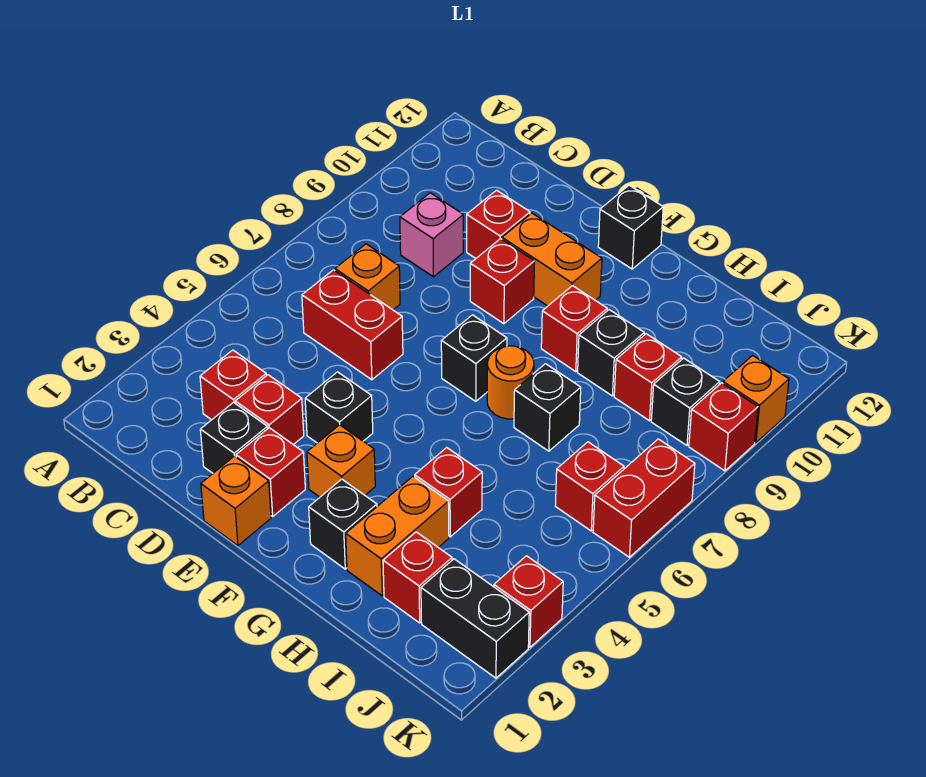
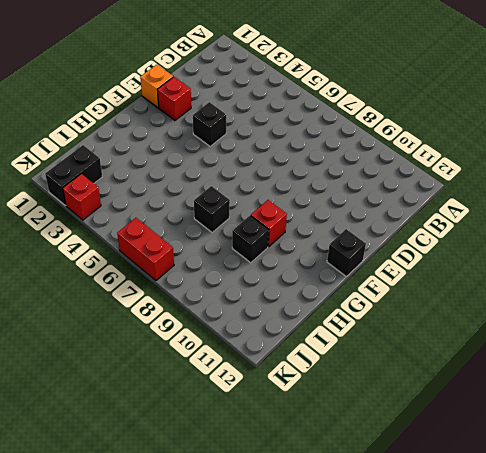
none -> red 1x1 brick [200,350,266,420]
none -> red 1x2 brick [302,270,403,380]
none -> orange 1x1 brick [335,244,400,310]
none -> pink 1x1 brick [400,193,463,277]

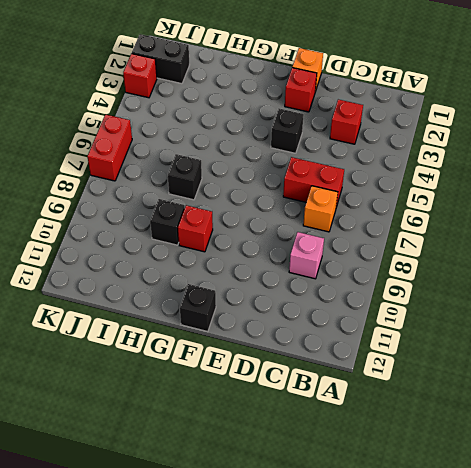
none -> black 1x1 brick [200,402,268,473]
none -> red 1x1 brick [235,375,304,445]
none -> red 1x1 brick [467,190,530,258]
none -> red 1x1 brick [470,239,535,324]

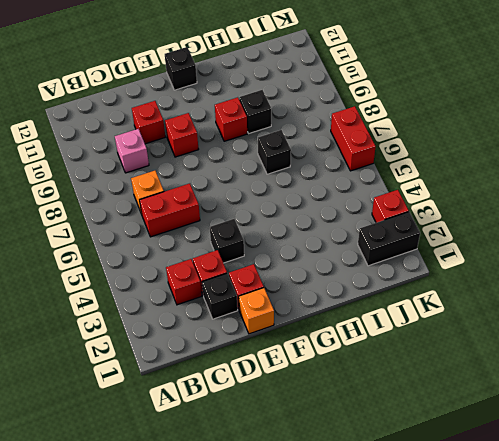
none -> orange 1x2 brick [502,213,602,306]
none -> orange 1x1 brick [307,425,375,497]
none -> black 1x1 brick [441,315,507,401]
none -> black 1x1 brick [309,479,377,569]

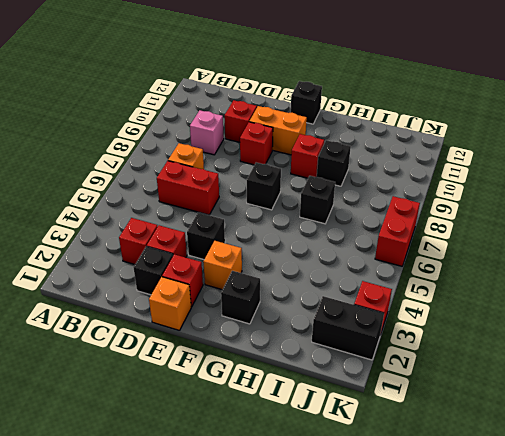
none -> orange 1x1 round brick [487,346,534,419]
none -> orange 1x2 brick [346,477,449,596]
none -> red 1x1 brick [415,448,482,537]
none -> red 1x1 brick [383,532,452,623]

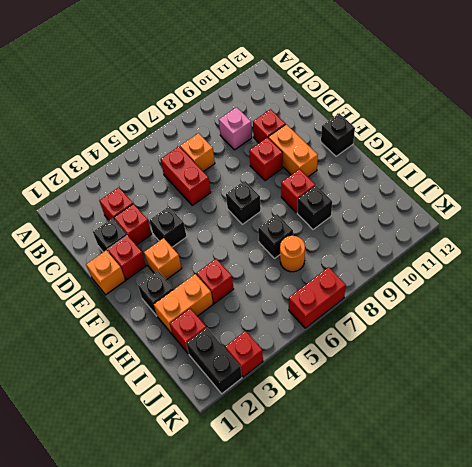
orange 1x1 round brick [280,236,305,272] -> orange 1x1 round brick moved to [487,346,534,419]
none -> red 1x1 brick [614,334,682,421]
none -> red 1x1 brick [555,442,624,531]
none -> black 1x1 brick [651,358,720,445]
none -> red 1x1 brick [689,383,758,471]

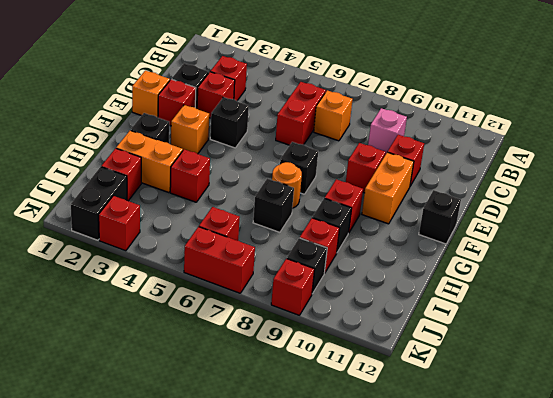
none -> orange 1x1 brick [723,355,789,443]

